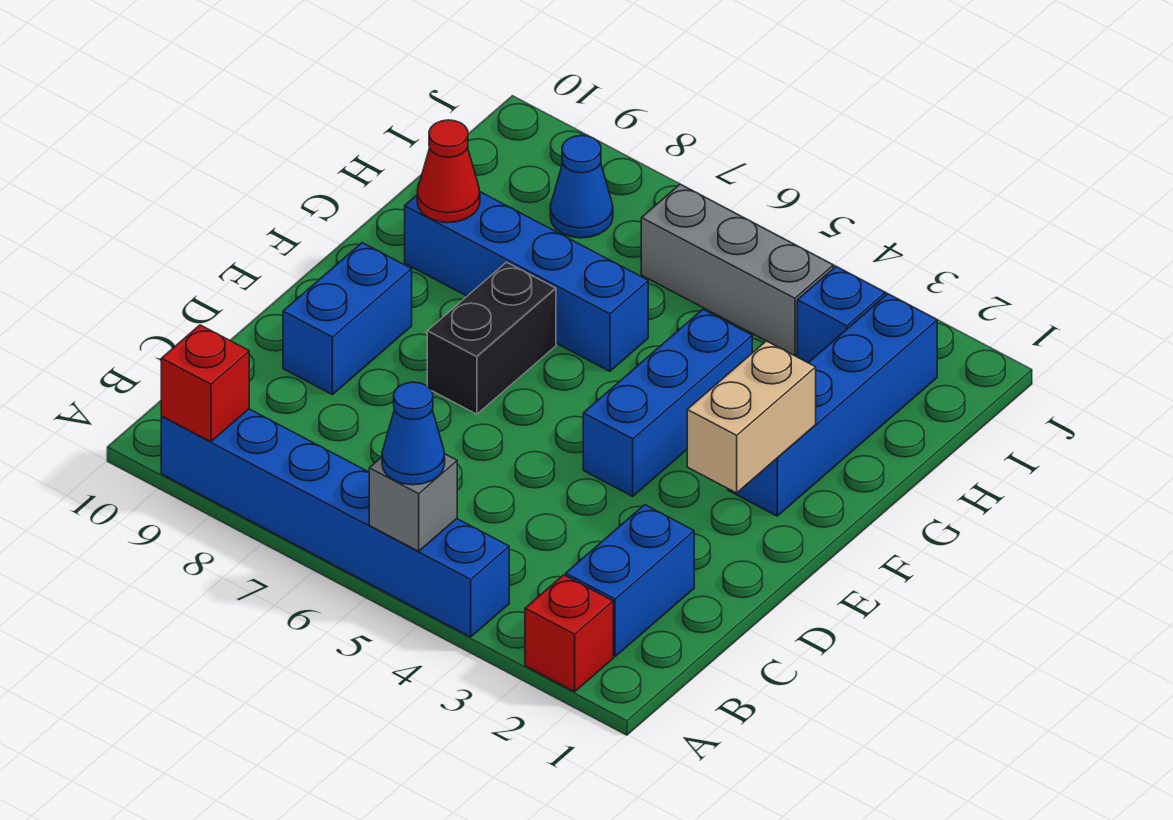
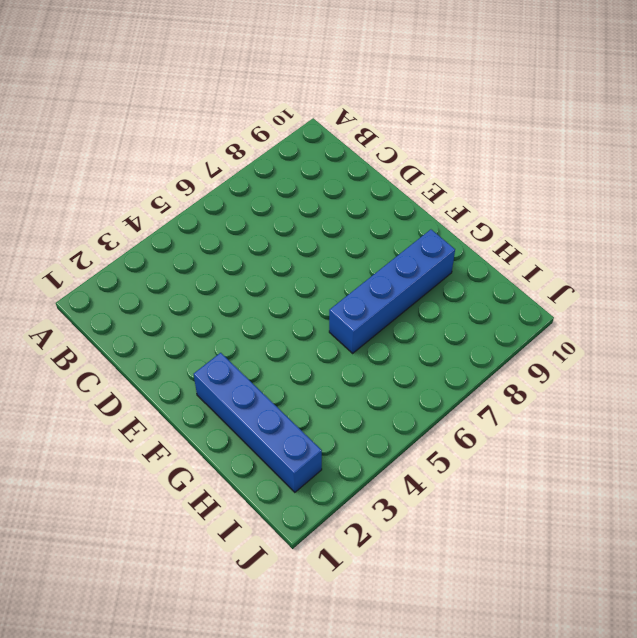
none -> red 1x1 brick [525,575,613,692]
none -> blue 1x6 brick [161,409,509,637]
none -> blue 1x2 brick [566,505,694,657]

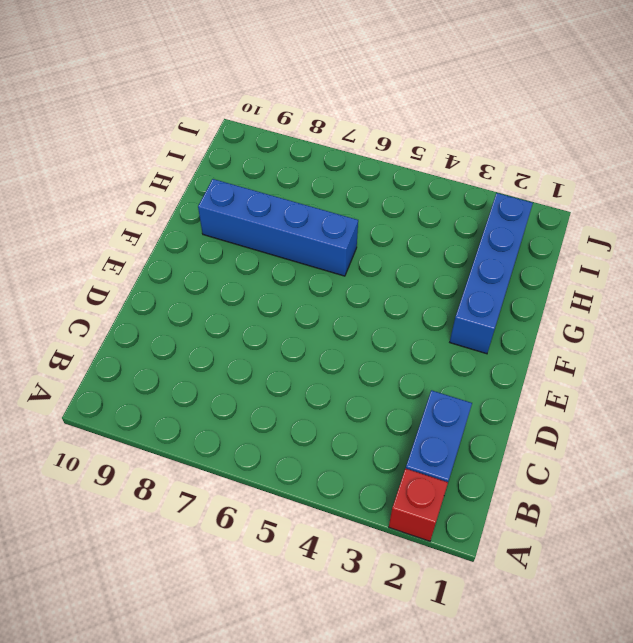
none -> blue 1x6 brick [161,409,509,637]
none -> blue 1x2 brick [283,243,412,394]
none -> blue 1x3 brick [583,310,752,496]

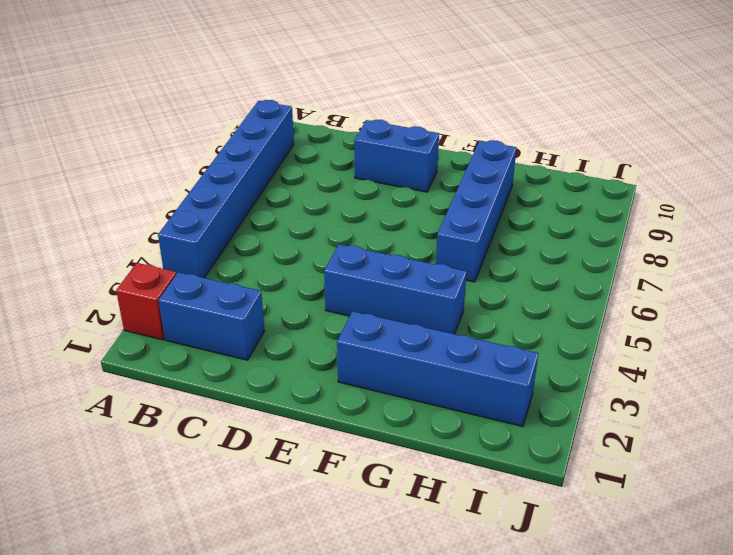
none -> black 1x2 brick [427,262,556,414]
none -> blue 1x1 brick [797,267,885,363]
none -> grey 1x3 brick [641,184,833,356]

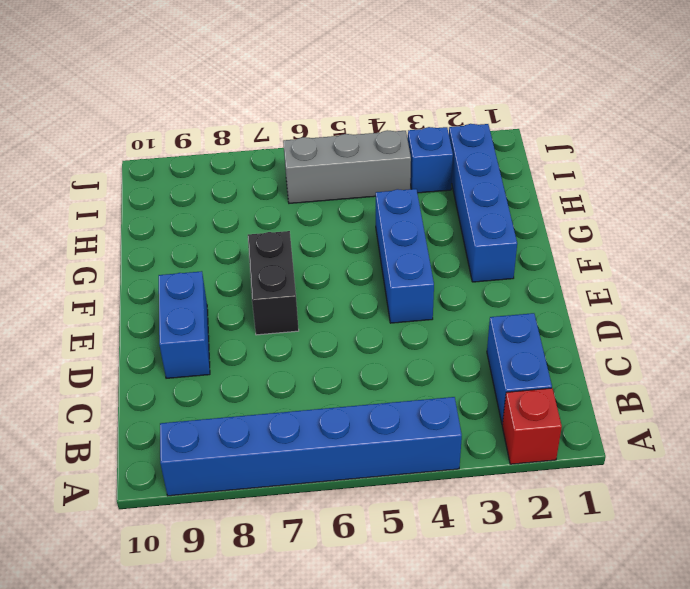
none -> blue 1x4 brick [405,192,648,371]
none -> blue 1x1 cone [550,135,613,238]
none -> grey 1x1 brick [369,454,457,551]

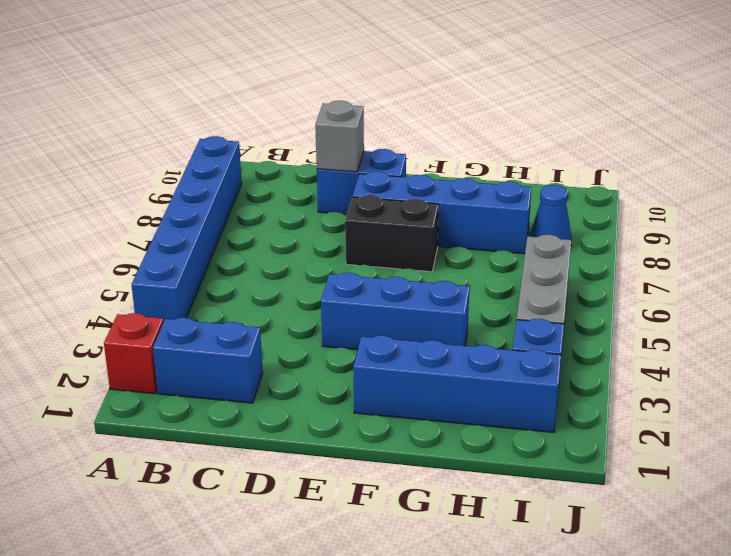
grey 1x1 brick [315,101,364,172] -> grey 1x1 brick moved to [369,454,457,551]
blue 1x4 brick [353,171,531,254] -> blue 1x4 brick turned to [405,192,648,371]
none -> red 1x1 brick [161,325,249,442]
none -> tan 1x2 brick [687,341,816,493]
none -> red 1x1 cone [417,120,480,223]

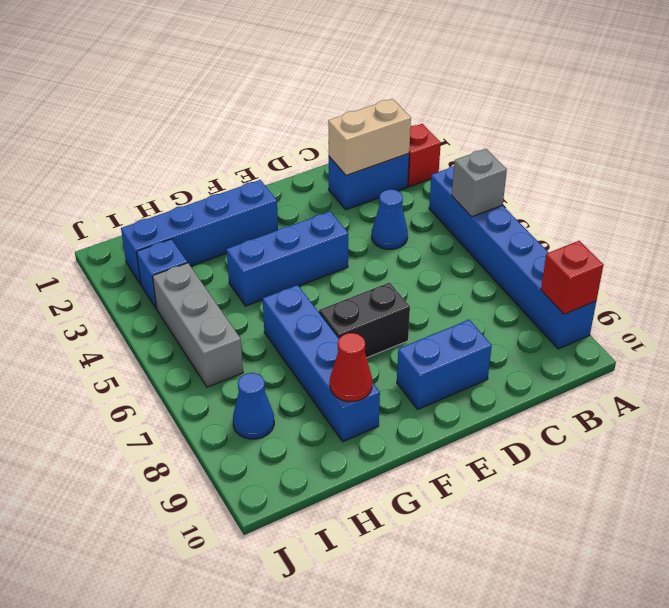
tan 1x2 brick [328,99,411,175] -> tan 1x2 brick moved to [687,341,816,493]
blue 1x1 cone [372,189,408,249] -> blue 1x1 cone moved to [382,382,445,485]

